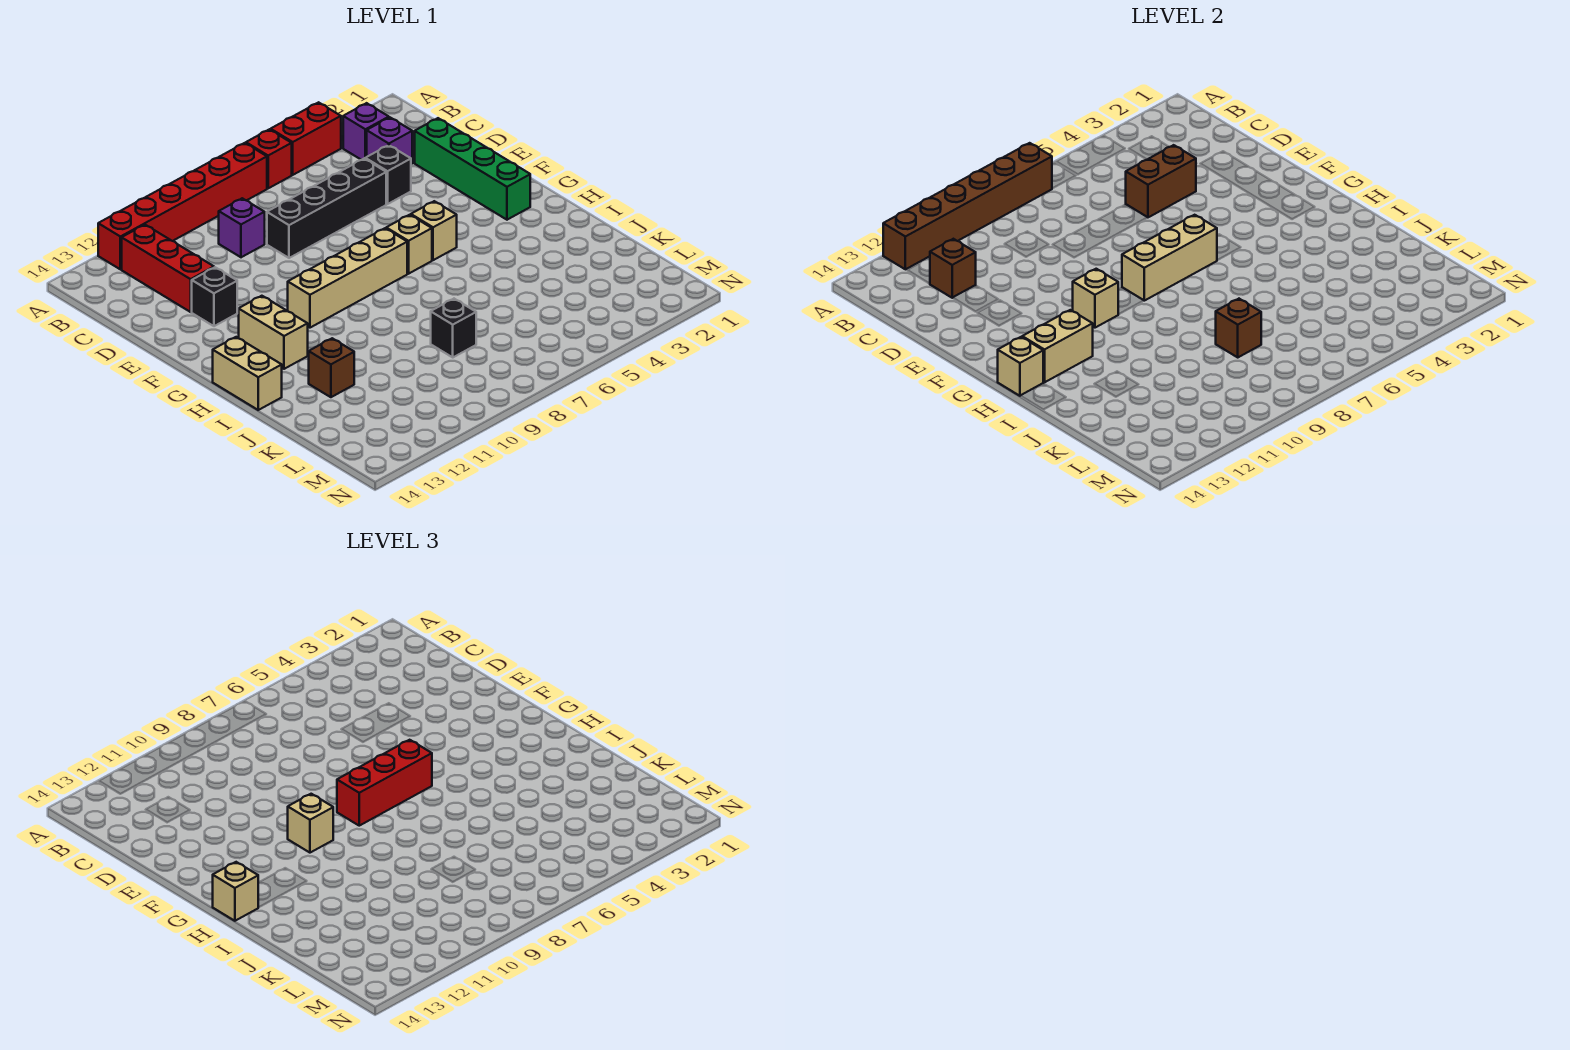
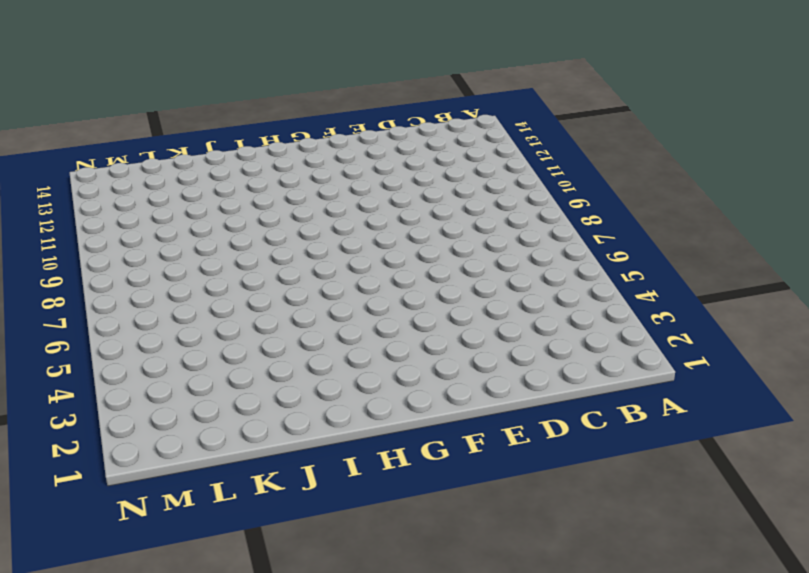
none -> red 1x2 brick [271,102,341,175]
none -> red 1x1 brick [246,129,292,188]
none -> red 1x6 brick [98,143,267,269]

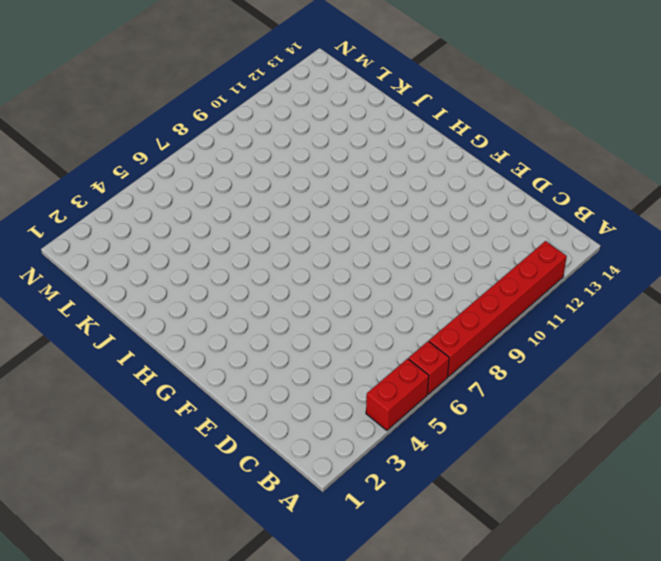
none -> purple 1x1 brick [343,103,389,160]
none -> red 1x3 brick [122,225,214,312]
none -> purple 1x1 brick [367,118,412,164]

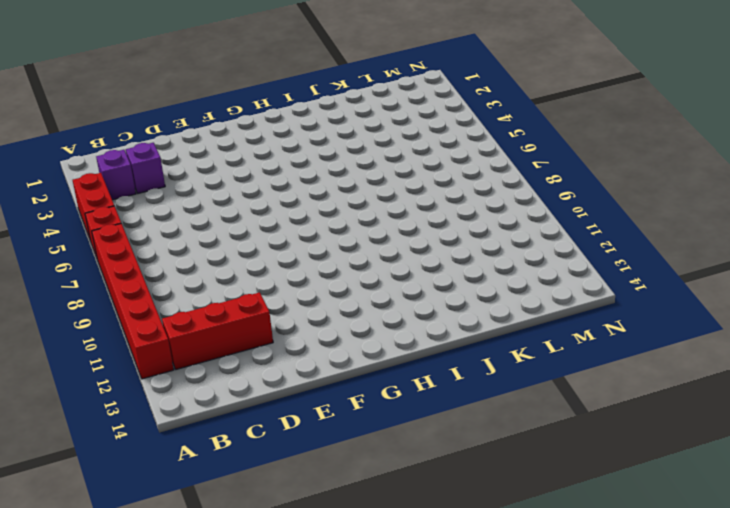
none -> purple 1x1 brick [219,198,265,257]
none -> green 1x4 brick [415,118,530,220]
none -> black 1x1 brick [365,145,411,204]

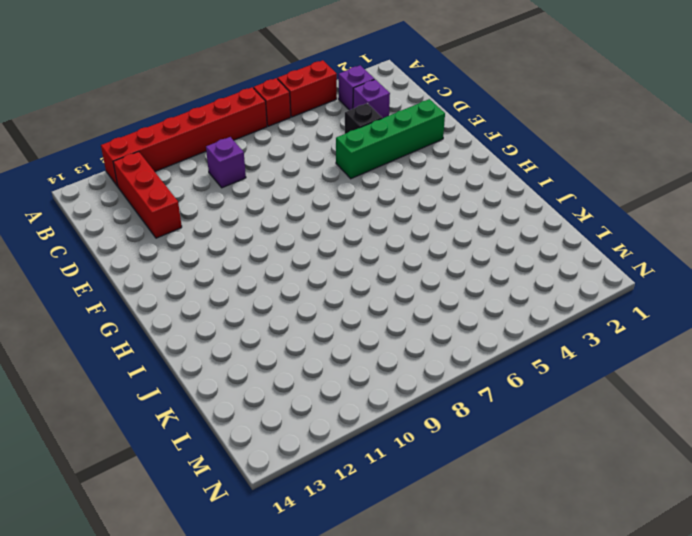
green 1x4 brick [336,99,445,179] -> green 1x4 brick turned to [415,118,530,220]
none -> black 1x4 brick [267,159,386,258]
none -> black 1x1 brick [192,267,237,326]
none -> tan 1x1 brick [411,201,457,260]

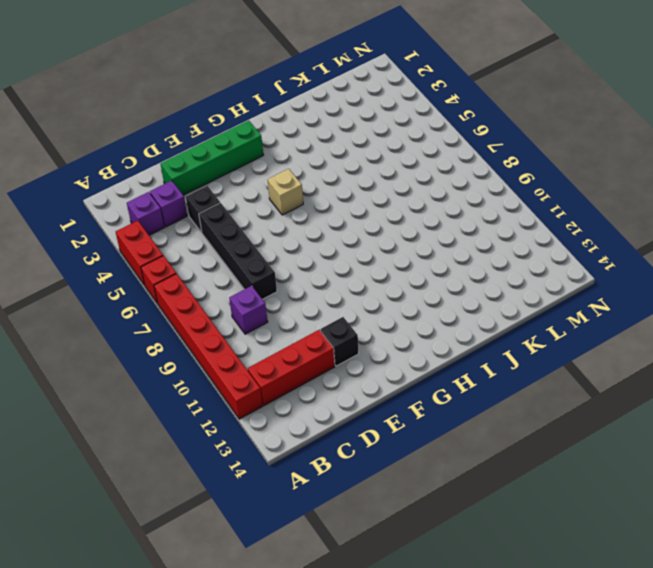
none -> tan 1x1 brick [386,215,432,274]
none -> tan 1x4 brick [288,228,407,328]
none -> tan 1x2 brick [239,296,308,369]

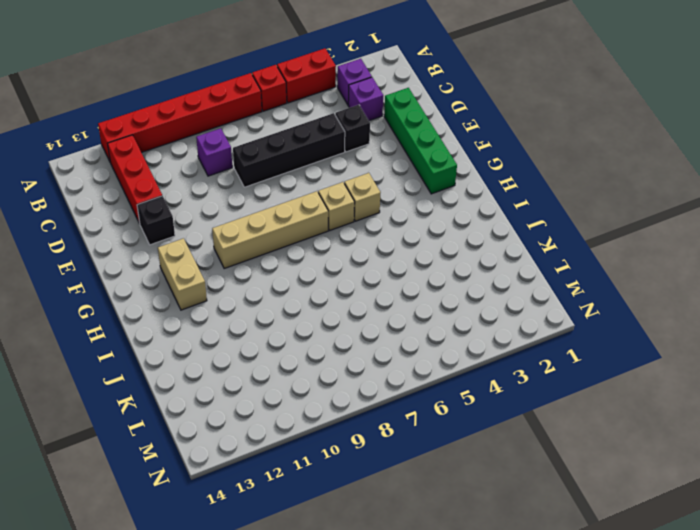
none -> tan 1x2 brick [213,337,282,410]
none -> brown 1x1 brick [309,338,354,397]
none -> black 1x1 brick [431,299,476,357]

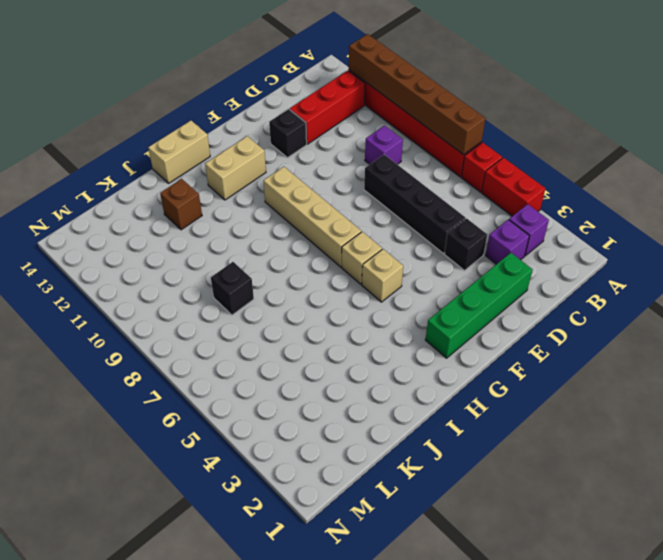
none -> brown 1x1 brick [930,239,976,298]
none -> brown 1x2 brick [1126,145,1196,218]
none -> tan 1x3 brick [1122,215,1217,301]

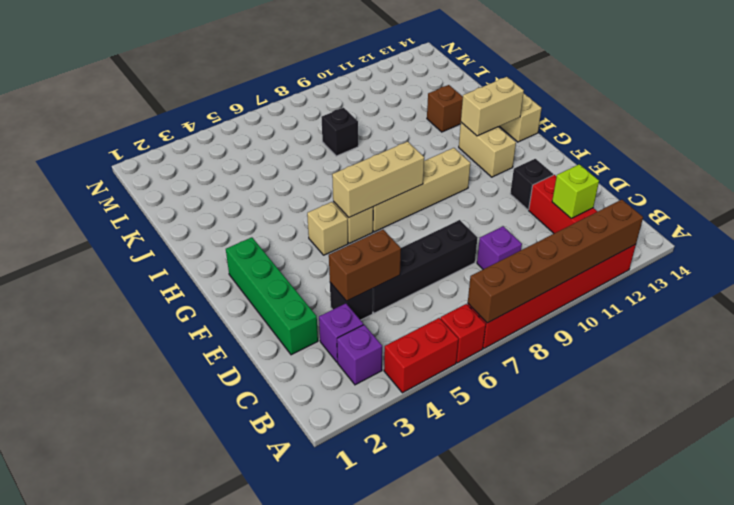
lime 1x1 brick [552,164,599,218] -> brown 1x1 brick [930,239,976,298]
none -> tan 1x1 brick [1073,269,1118,328]
none -> tan 1x1 brick [998,337,1043,396]
none -> brown 1x1 brick [1216,299,1261,357]

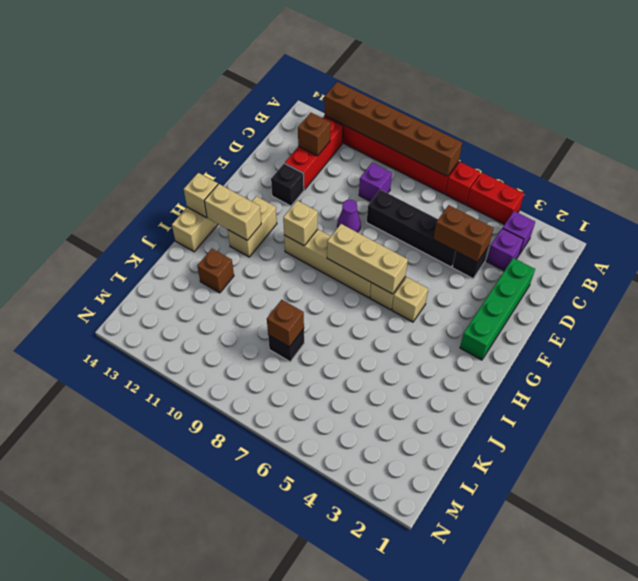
purple 1x1 cone [337,200,361,232] -> none
none -> red 1x3 brick [337,740,432,826]
none -> tan 1x1 brick [288,794,333,853]
none -> tan 1x1 brick [213,862,258,921]

